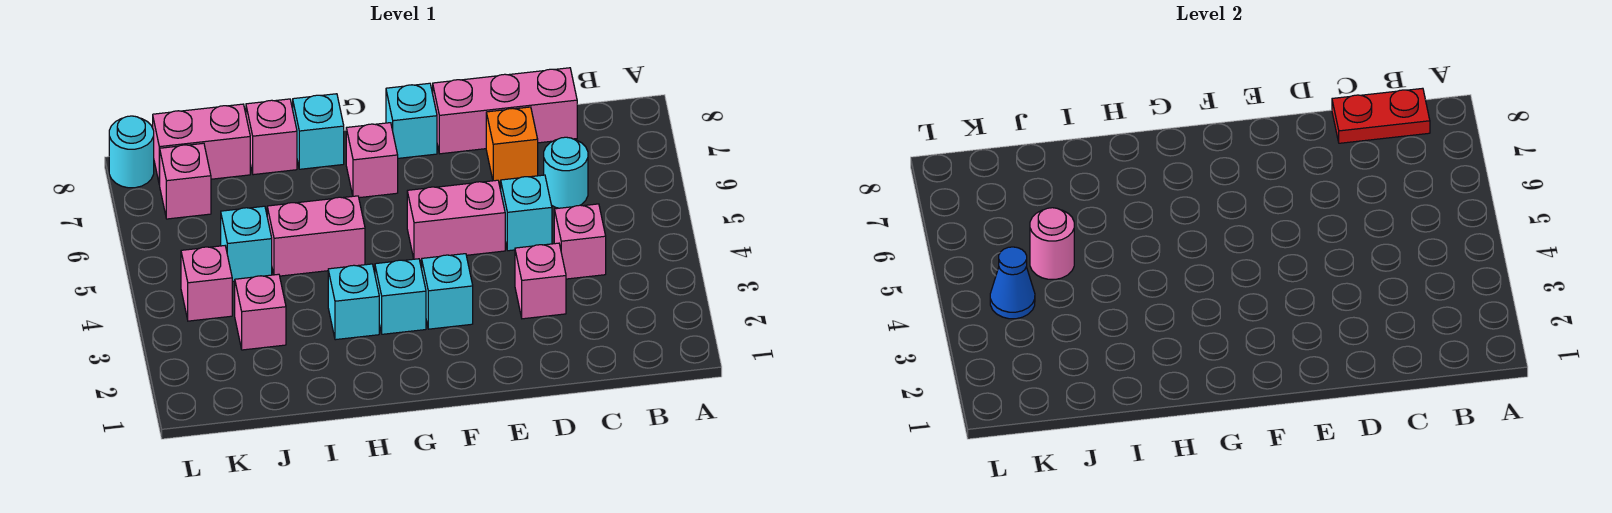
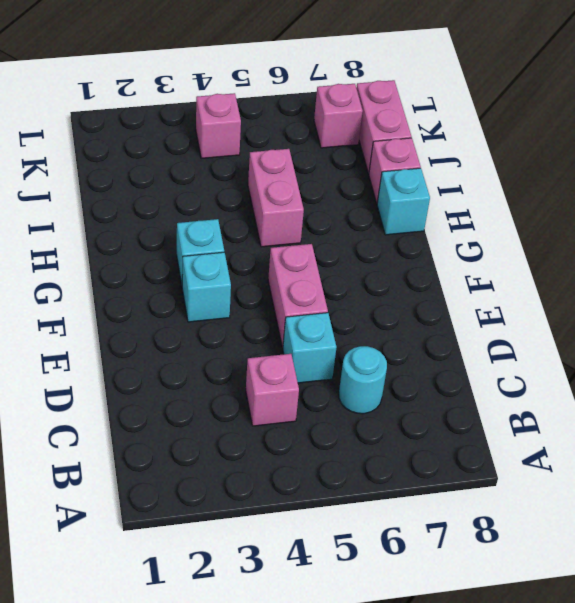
none -> pink 1x3 brick [433,68,577,154]
none -> pink 1x1 brick [515,243,566,319]
none -> orange 1x1 brick [486,107,538,182]

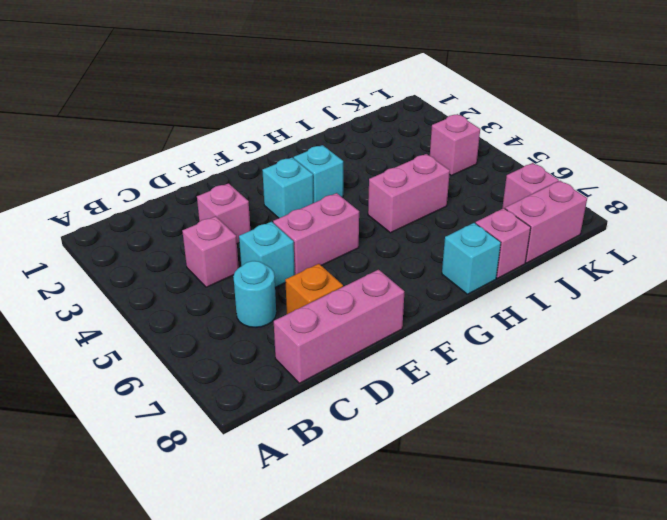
none -> cyan 1x1 brick [386,83,437,158]
none -> pink 1x1 brick [346,123,398,198]
none -> cyan 1x1 brick [328,264,379,340]

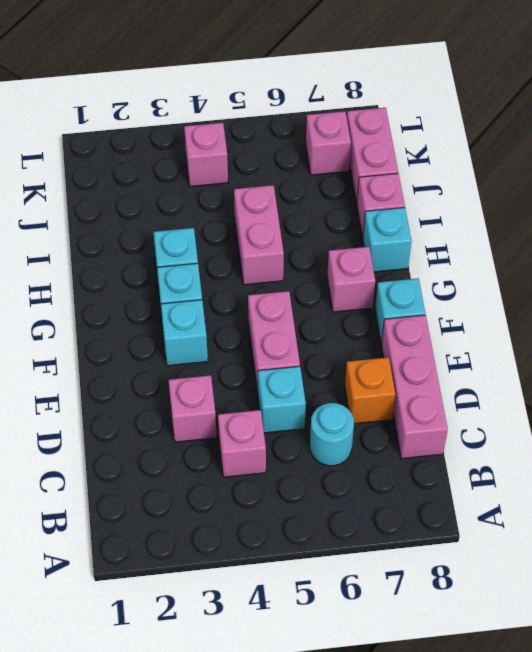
none -> pink 1x1 brick [235,274,286,350]
none -> cyan 1x1 brick [221,206,272,281]
none -> cyan 1x1 round brick [109,116,154,188]

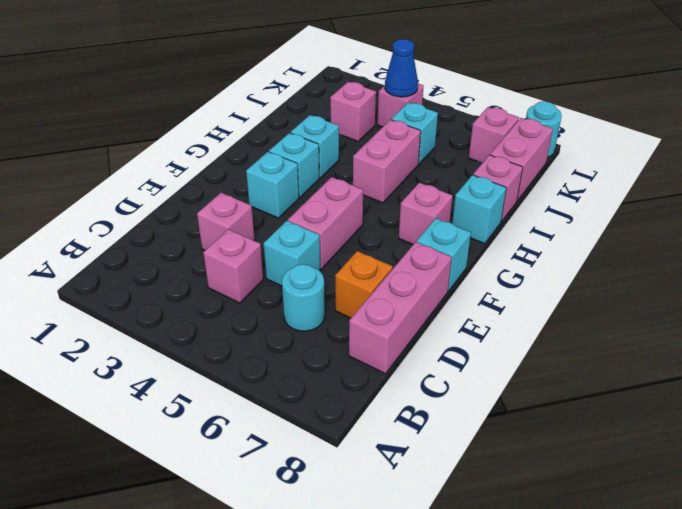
none -> red 1x2 plate [1332,88,1430,143]
none -> pink 1x1 round brick [1030,208,1074,279]

